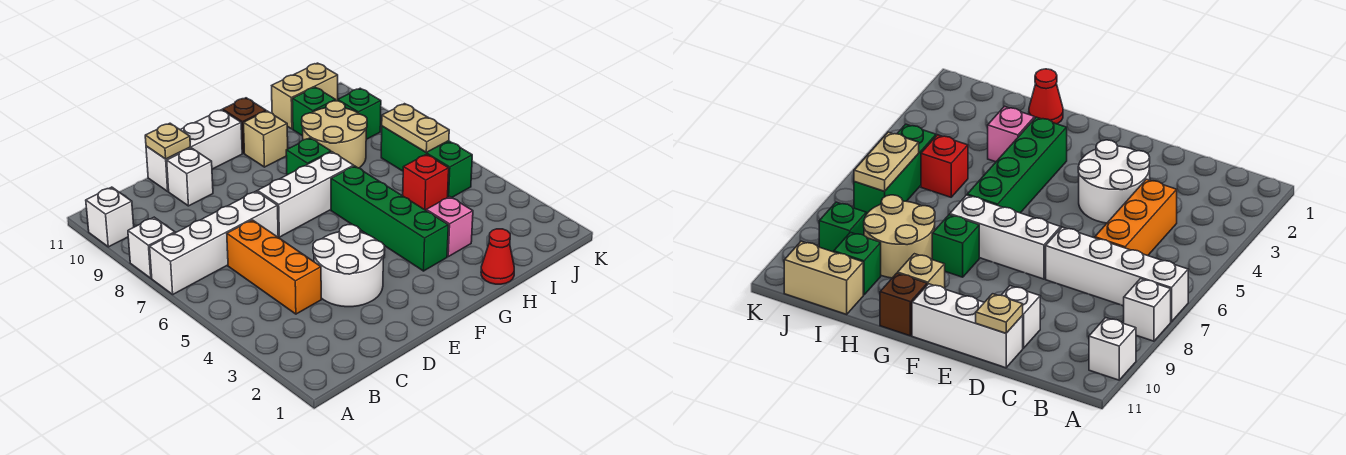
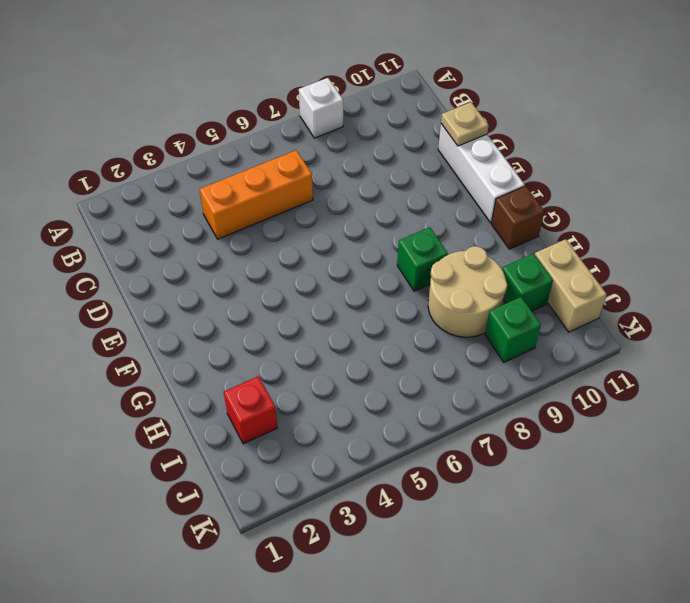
red 1x1 brick [224,376,277,444] -> red 1x1 brick moved to [403,154,449,210]
none -> white 1x4 brick [150,191,278,294]
none -> white 1x1 brick [86,187,134,247]
none -> white 2x2 round brick [313,225,384,307]

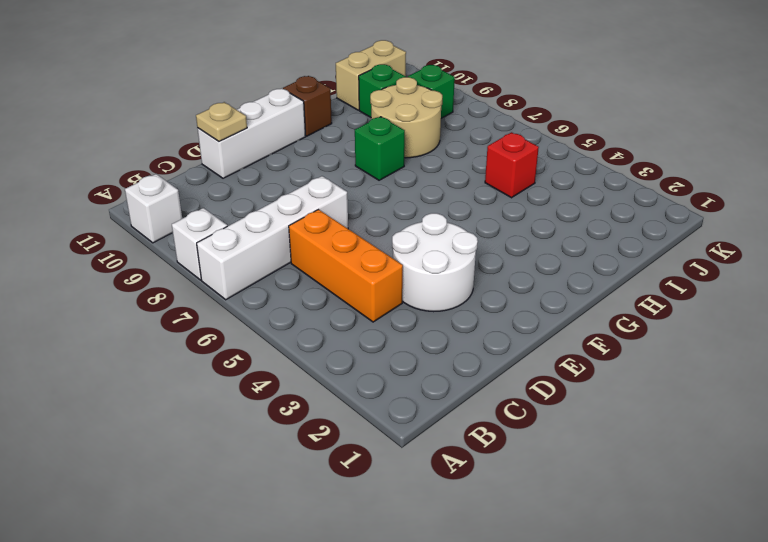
none -> white 1x1 brick [167,148,213,206]
none -> white 1x3 brick [257,152,354,237]
none -> green 1x4 brick [331,166,448,271]

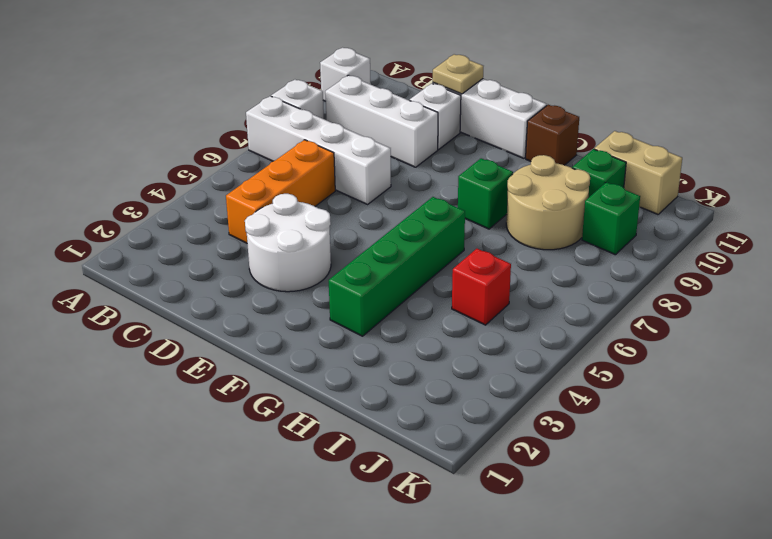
white 1x3 brick [325,75,438,167] -> white 1x3 brick moved to [257,152,354,237]
none -> tan 1x1 brick [243,111,288,167]
none -> red 1x1 cone [481,229,514,284]
none -> pink 1x1 brick [426,197,473,257]

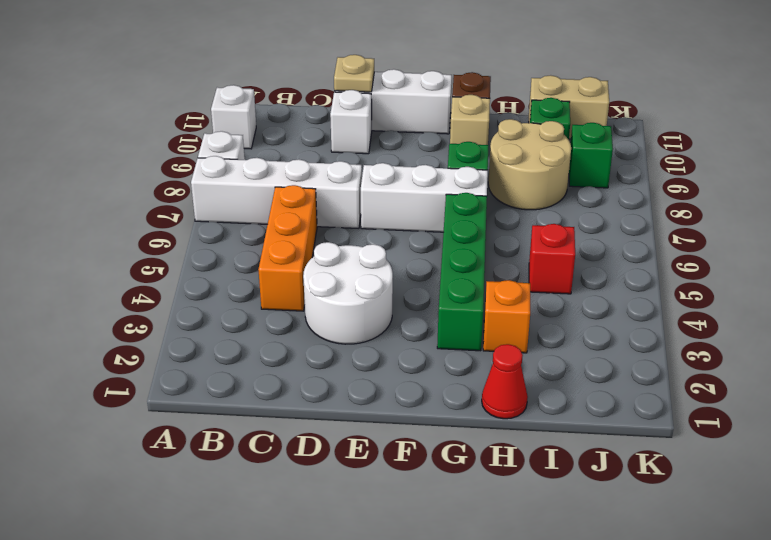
orange 1x1 brick [483,280,530,353] -> pink 1x1 brick [426,197,473,257]
none -> green 1x3 brick [381,126,472,197]
none -> tan 1x2 plate [382,104,449,152]

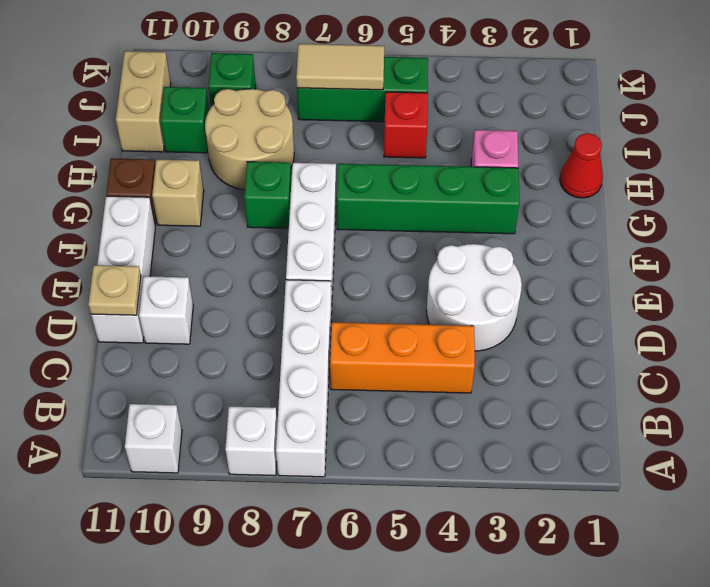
tan 1x2 tile [296,44,384,90] -> tan 1x2 plate [382,104,449,152]

